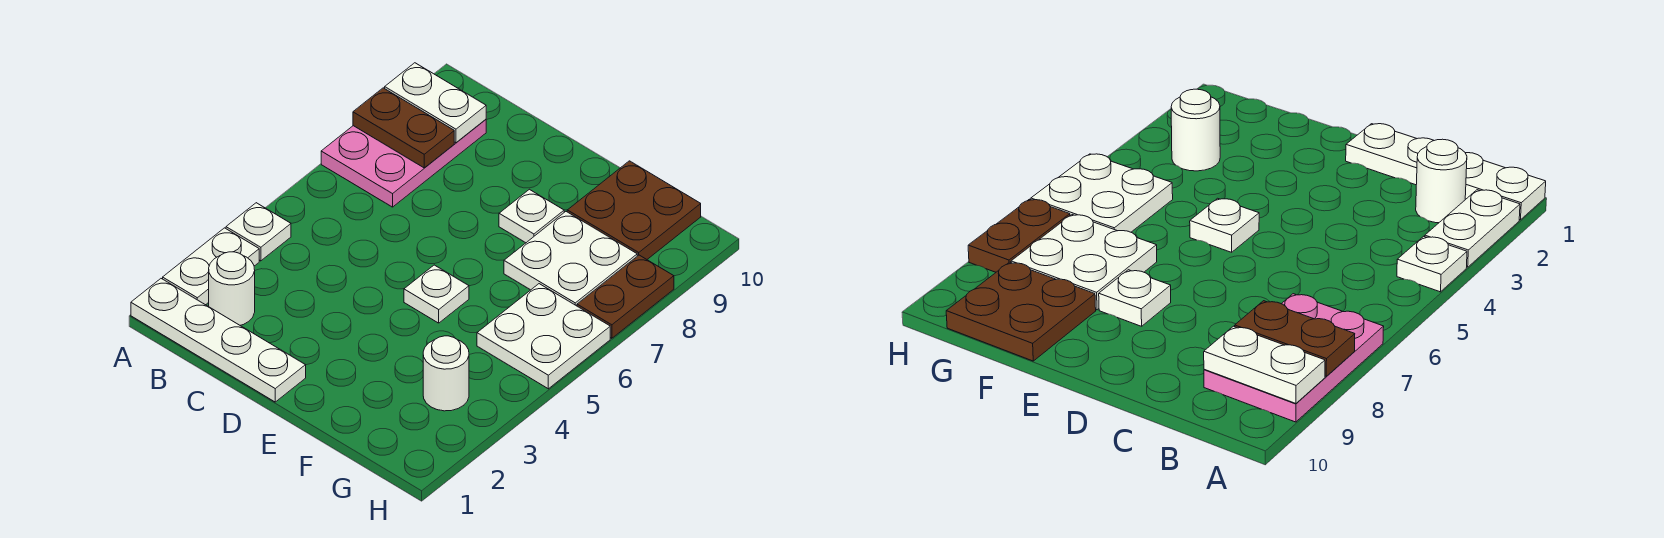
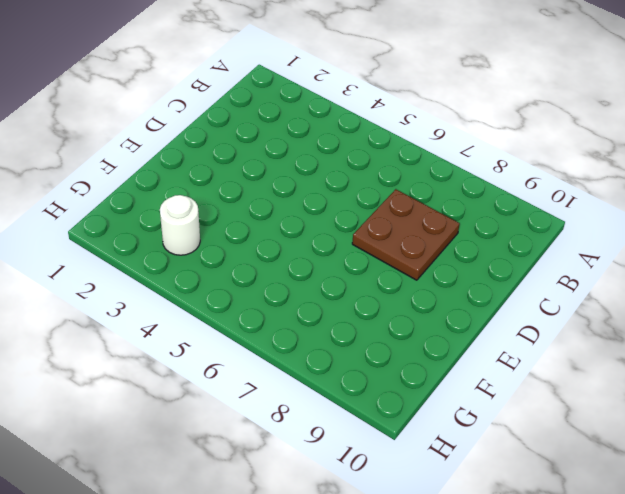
brown 2x2 plate [352,189,460,280] -> brown 2x2 plate moved to [567,161,701,259]
none -> white 1x4 plate [131,279,306,402]
none -> white 1x2 plate [163,228,259,305]
none -> white 1x1 plate [226,203,291,261]

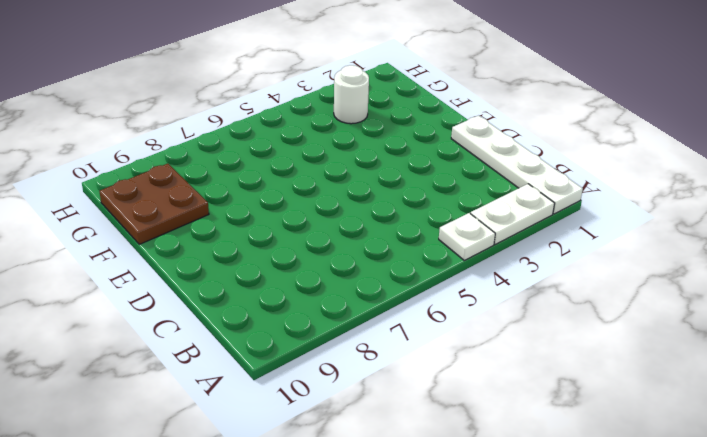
none -> pink 2x3 plate [321,119,486,207]
none -> white 1x1 round brick [209,252,255,325]
none -> white 1x1 plate [404,265,469,323]

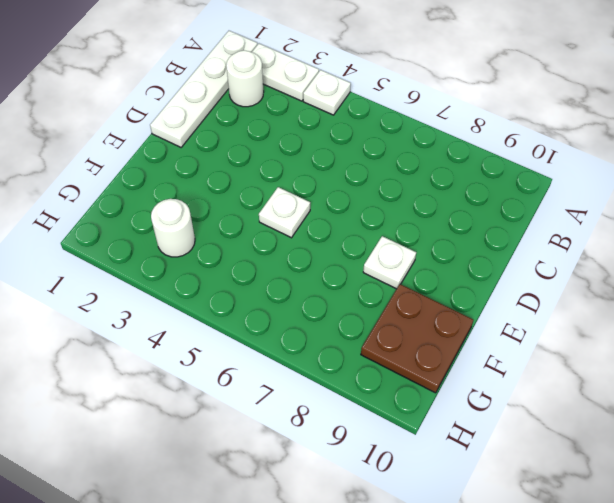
none -> pink 2x3 plate [321,119,486,207]
none -> white 2x2 plate [504,212,637,306]
none -> white 2x2 plate [477,284,610,389]

